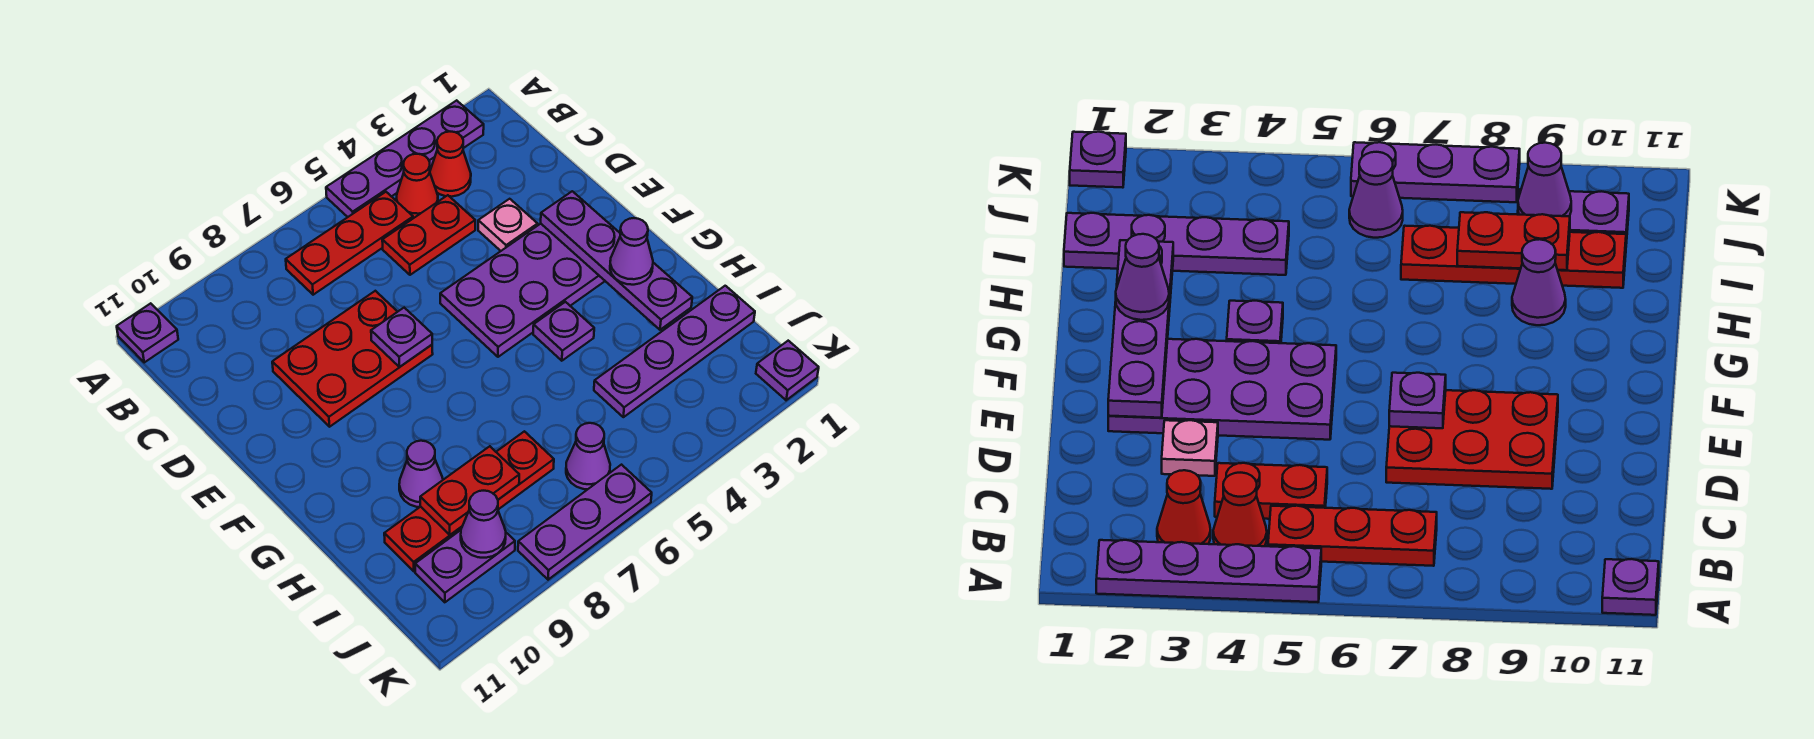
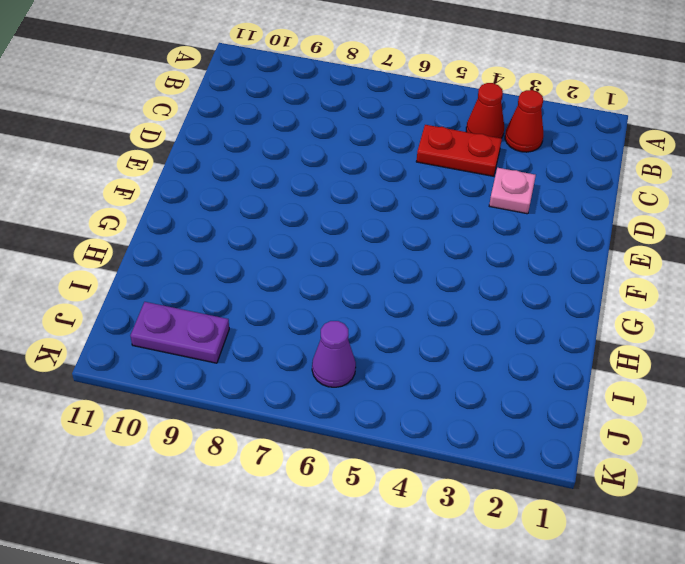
none -> purple 1x4 plate [326,100,484,217]
none -> purple 1x1 plate [117,303,178,362]
none -> red 1x3 plate [286,192,413,295]

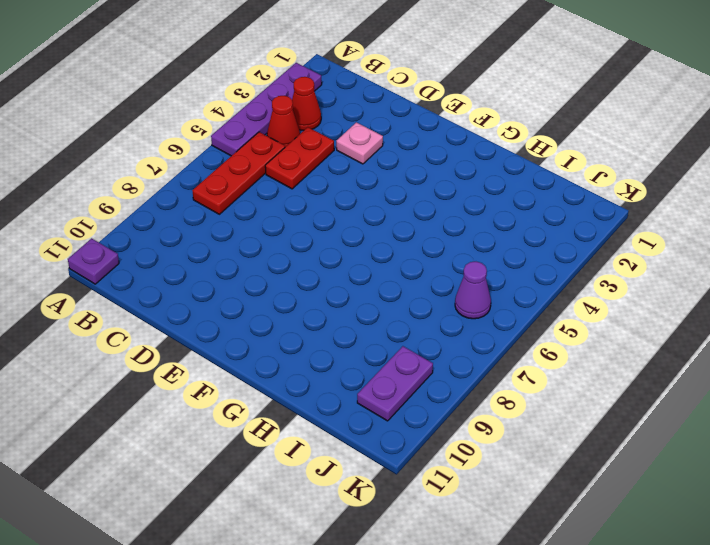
none -> red 2x3 plate [272,291,433,427]
none -> purple 2x4 plate [440,224,605,357]
none -> purple 1x1 plate [533,302,594,361]

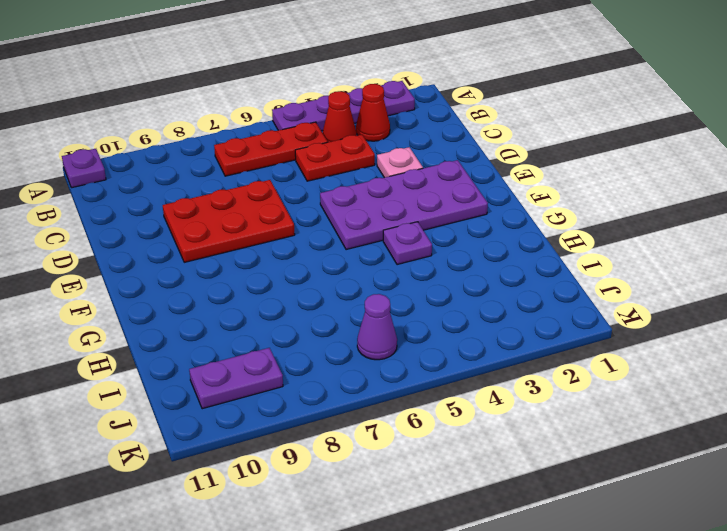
none -> purple 1x1 cone [399,441,443,507]
none -> purple 1x4 plate [594,286,755,417]
none -> red 1x4 plate [384,431,554,571]

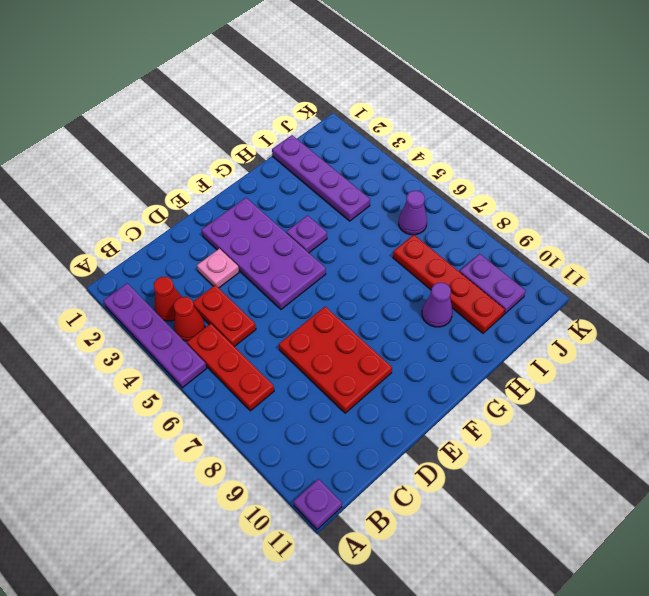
none -> purple 1x1 plate [756,341,819,400]
none -> purple 1x3 plate [518,465,652,580]
none -> purple 1x4 plate [541,191,692,330]

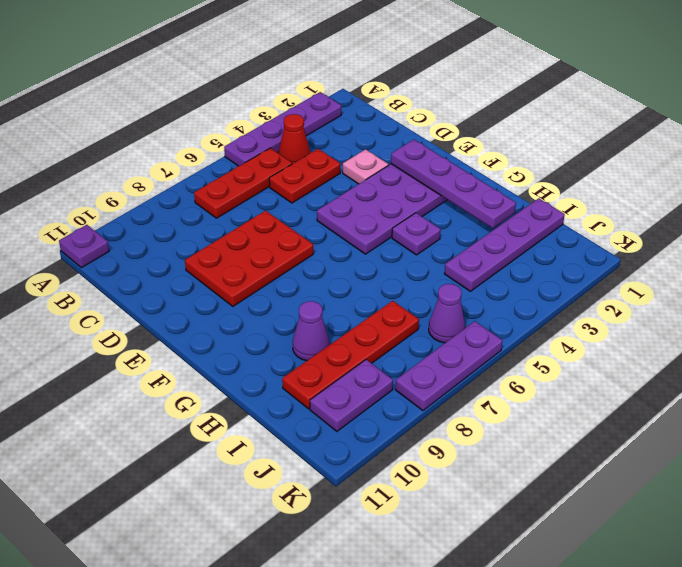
none -> red 1x1 cone [430,132,471,197]
none -> purple 1x1 plate [756,341,819,400]
none -> purple 1x1 plate [371,308,432,367]

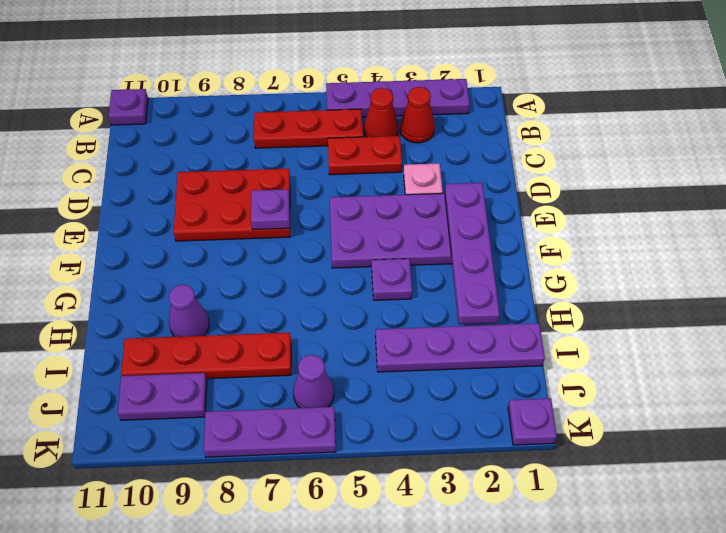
none -> red 1x2 plate [420,446,519,535]
none -> purple 1x1 cone [461,491,506,558]
none -> purple 1x1 cone [610,218,653,285]

